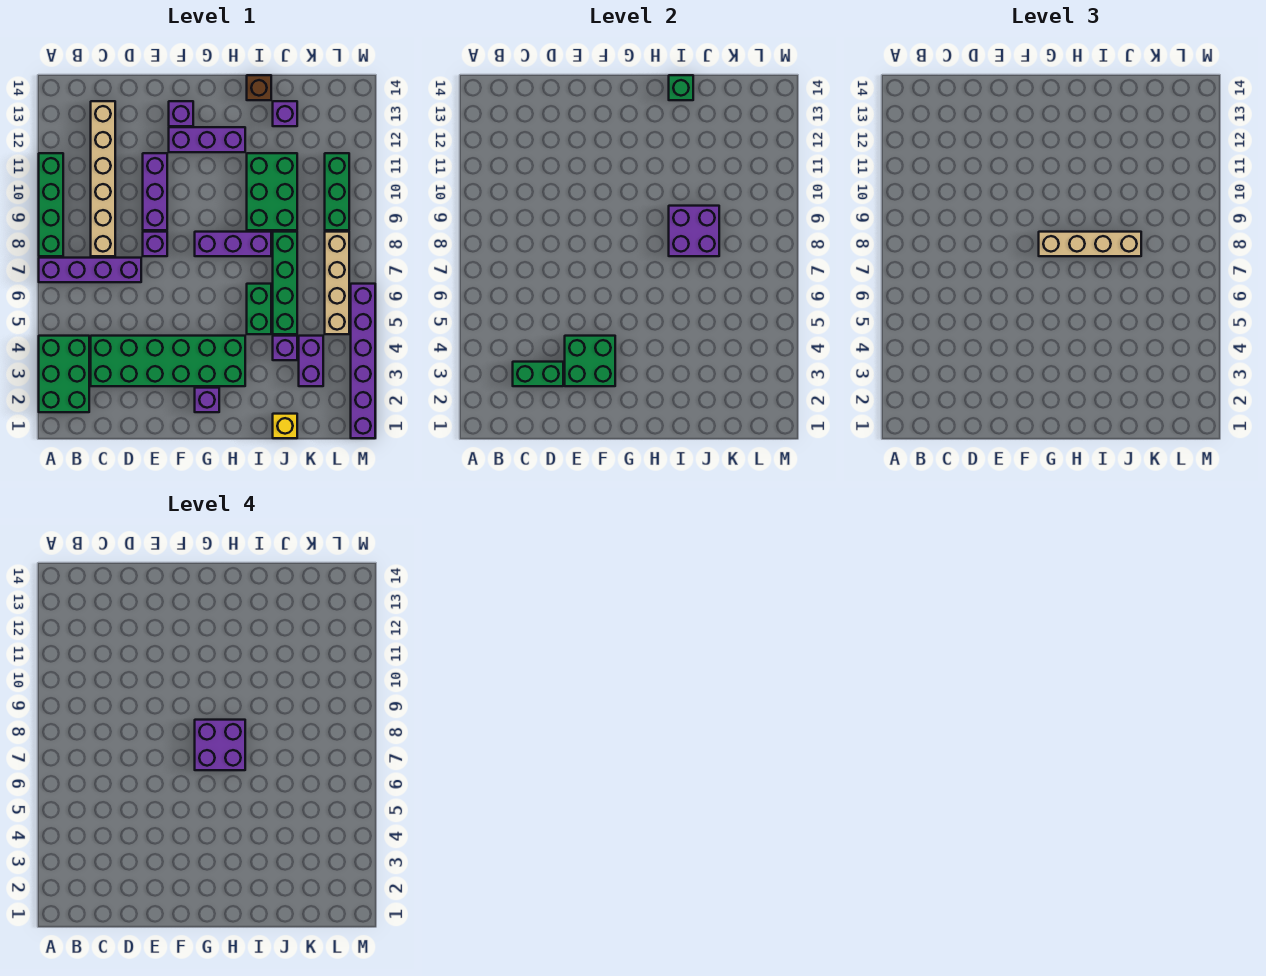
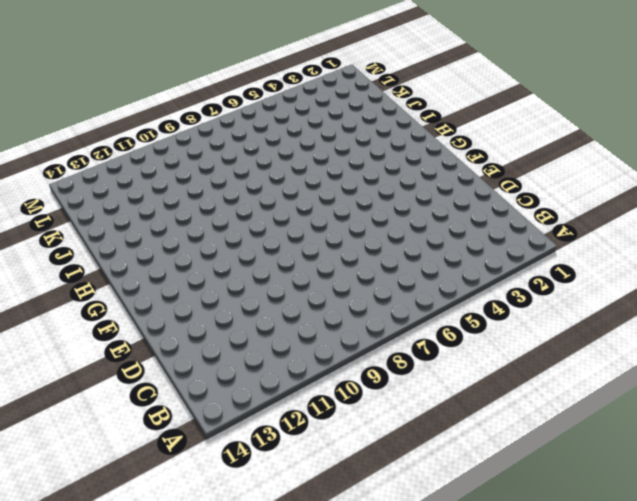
none -> green 2x3 brick [39,336,89,412]
none -> purple 1x4 brick [39,258,141,282]
none -> green 1x4 brick [39,153,63,256]

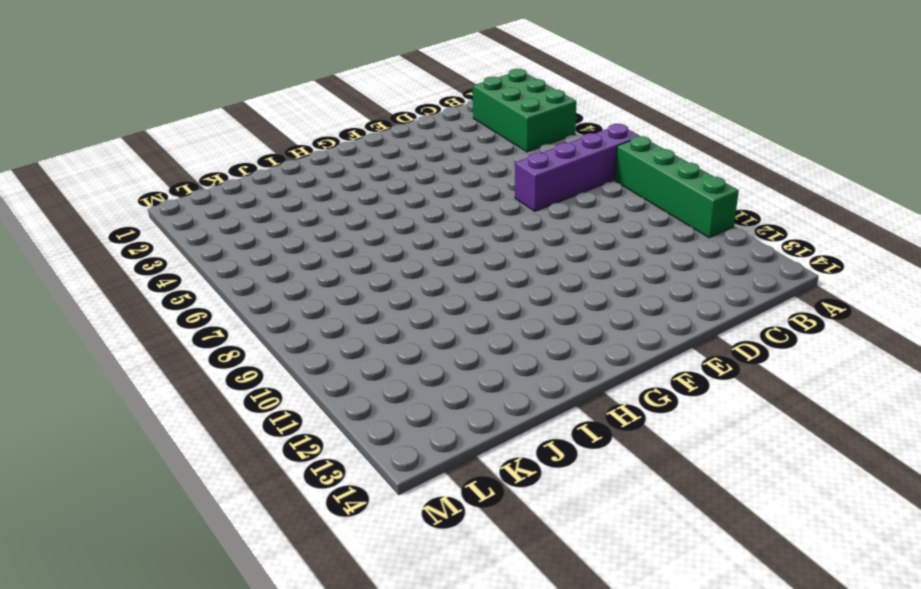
none -> green 2x6 brick [91,336,245,386]
none -> tan 1x6 brick [91,101,115,256]
none -> purple 1x1 brick [143,232,167,256]

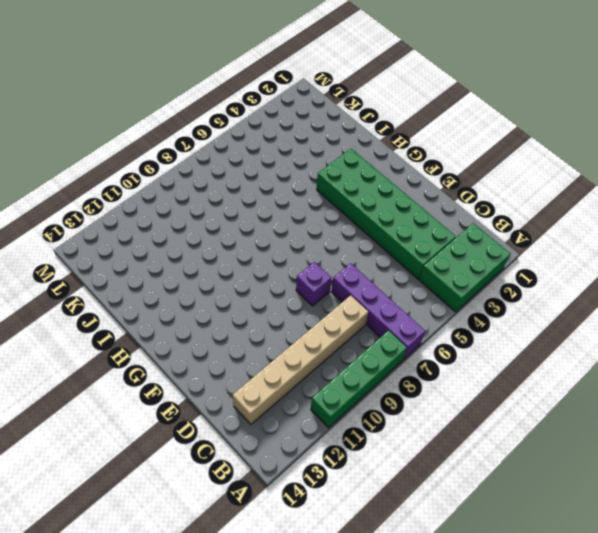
none -> purple 1x3 brick [143,153,167,230]
none -> purple 1x3 brick [169,127,245,152]
none -> purple 1x1 brick [169,101,193,126]

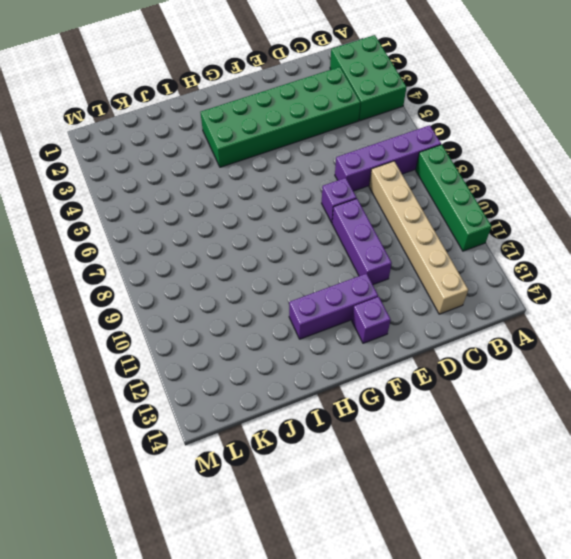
none -> purple 1x1 brick [195,388,219,412]
none -> purple 1x3 brick [195,232,271,256]
none -> green 1x2 brick [247,284,271,334]

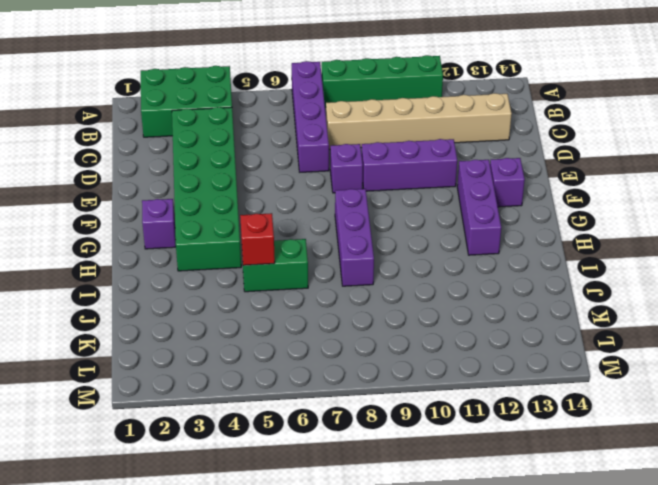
red 1x1 brick [240,213,275,265] -> none
none -> green 2x3 brick [247,153,297,230]
none -> brown 1x1 brick [247,75,271,100]
none -> yellow 1x1 brick [273,414,297,438]

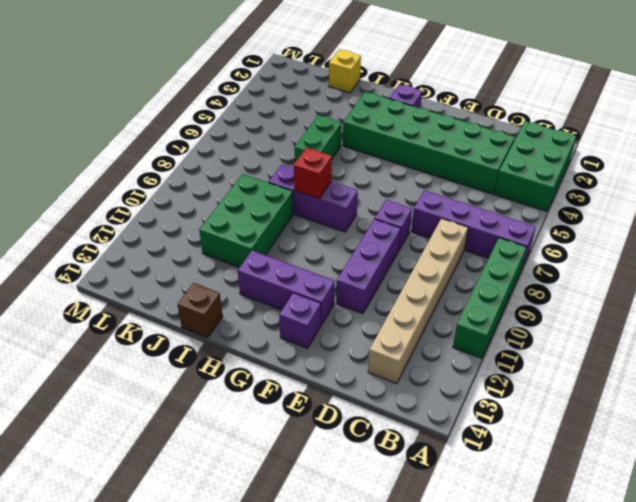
red 1x1 brick [294,148,332,199] -> none
none -> purple 1x1 brick [273,336,297,360]
none -> green 1x4 brick [273,232,297,334]
none -> purple 1x1 brick [273,101,297,126]

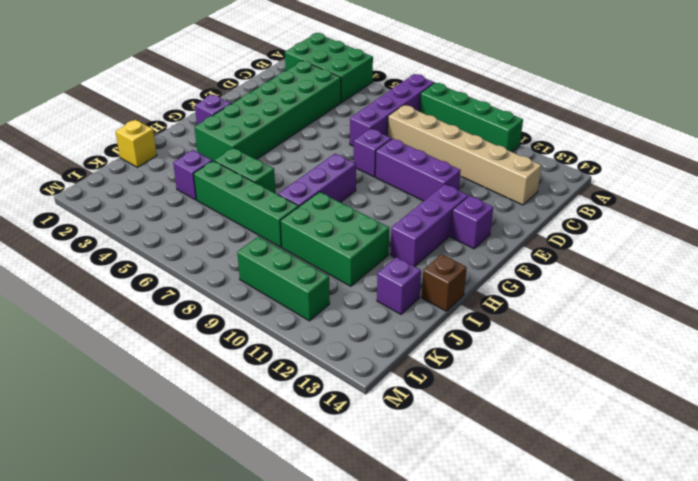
none -> purple 1x2 brick [299,336,323,386]
none -> tan 1x4 brick [325,232,349,334]
none -> purple 1x6 brick [351,284,375,438]

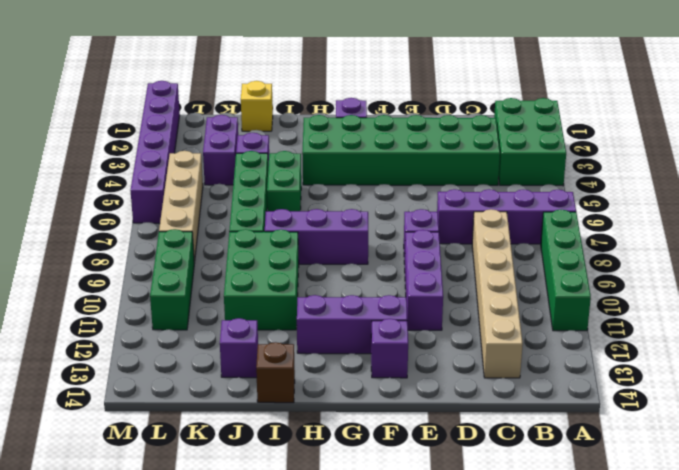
none -> green 1x2 brick [513,362,563,386]
none -> green 2x2 brick [565,336,615,386]
none -> purple 2x2 brick [669,206,719,256]

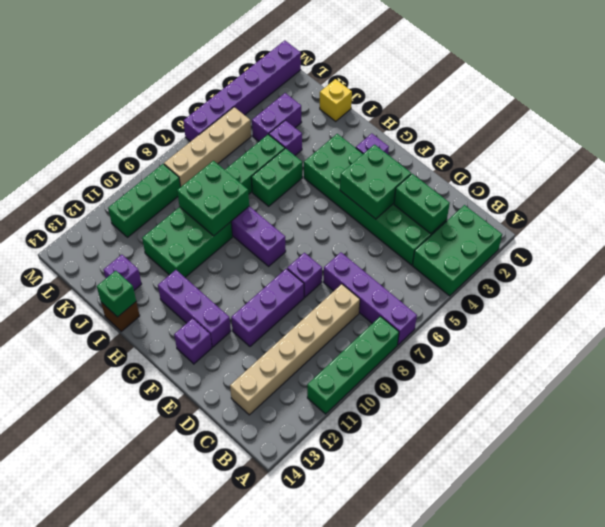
green 2x2 brick [177,161,249,236] -> purple 2x2 brick [669,206,719,256]
none -> tan 1x4 brick [1039,232,1141,256]
none -> purple 2x2 brick [195,720,245,770]

